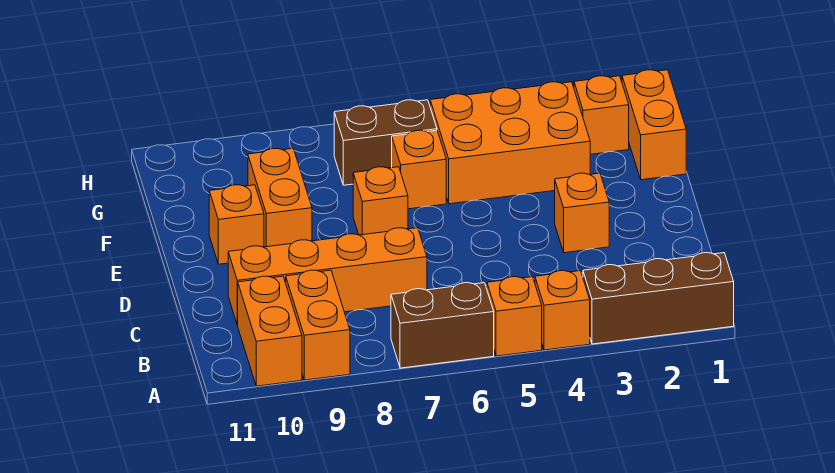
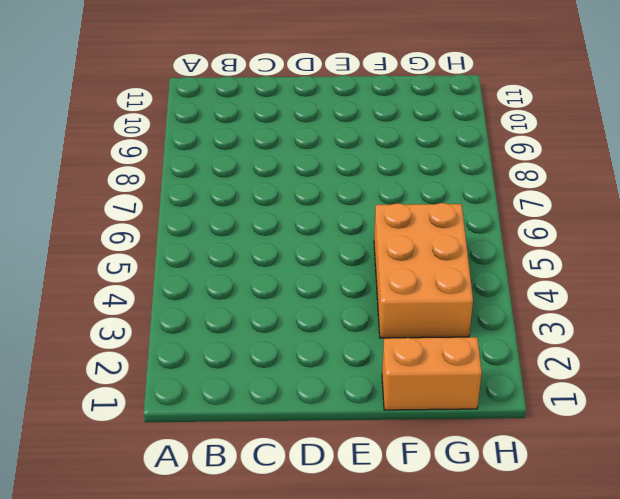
none -> brown 1x3 brick [583,253,734,344]
none -> orange 1x1 brick [535,271,590,350]
none -> orange 1x1 brick [487,277,542,356]

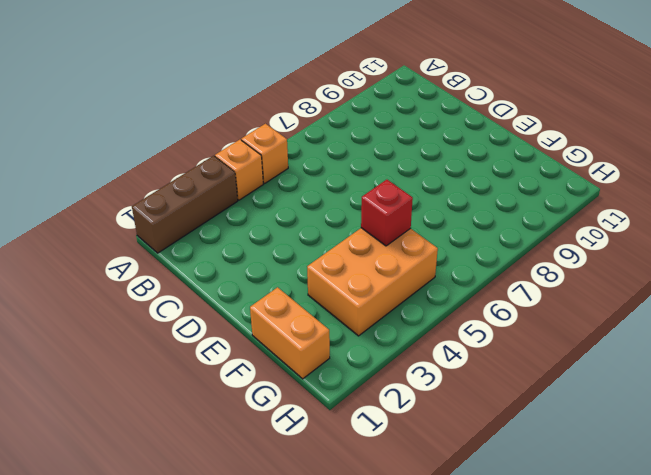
red 1x1 brick [361,180,413,246] -> none
none -> brown 1x2 brick [391,283,494,368]
none -> orange 1x2 brick [286,270,350,380]
none -> orange 1x2 brick [238,276,302,386]

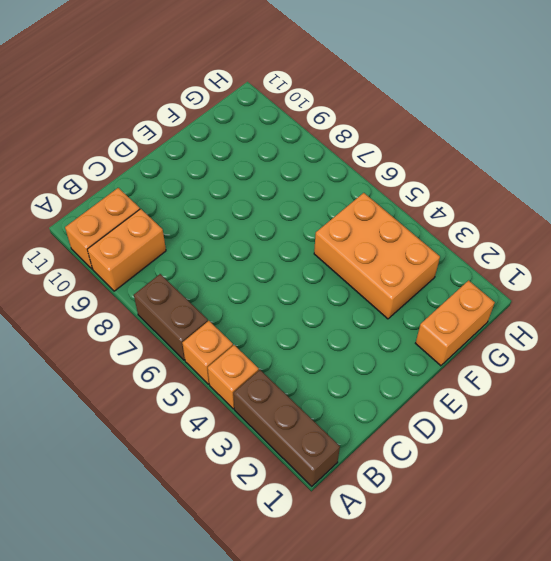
none -> orange 1x4 brick [228,228,427,325]
none -> orange 1x1 brick [555,173,609,253]
none -> orange 1x1 brick [353,167,408,235]

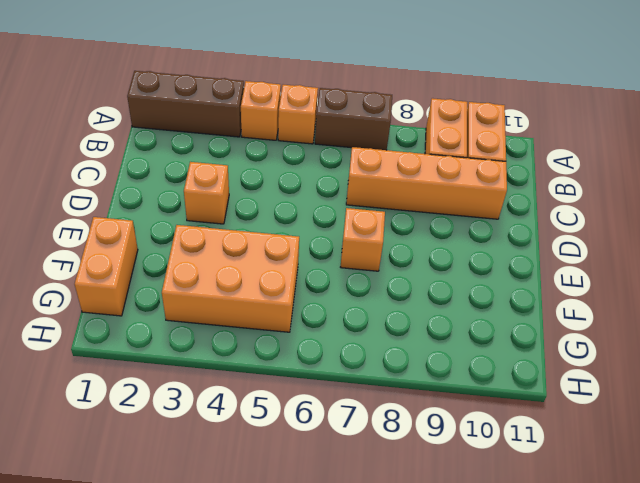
none -> orange 1x2 brick [248,148,312,247]
none -> orange 1x1 brick [209,185,264,264]
none -> orange 1x1 brick [392,130,446,209]

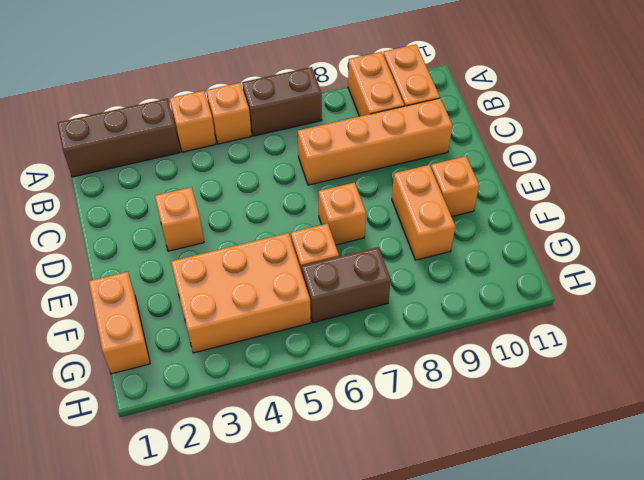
none -> orange 1x1 brick [574,76,629,154]

